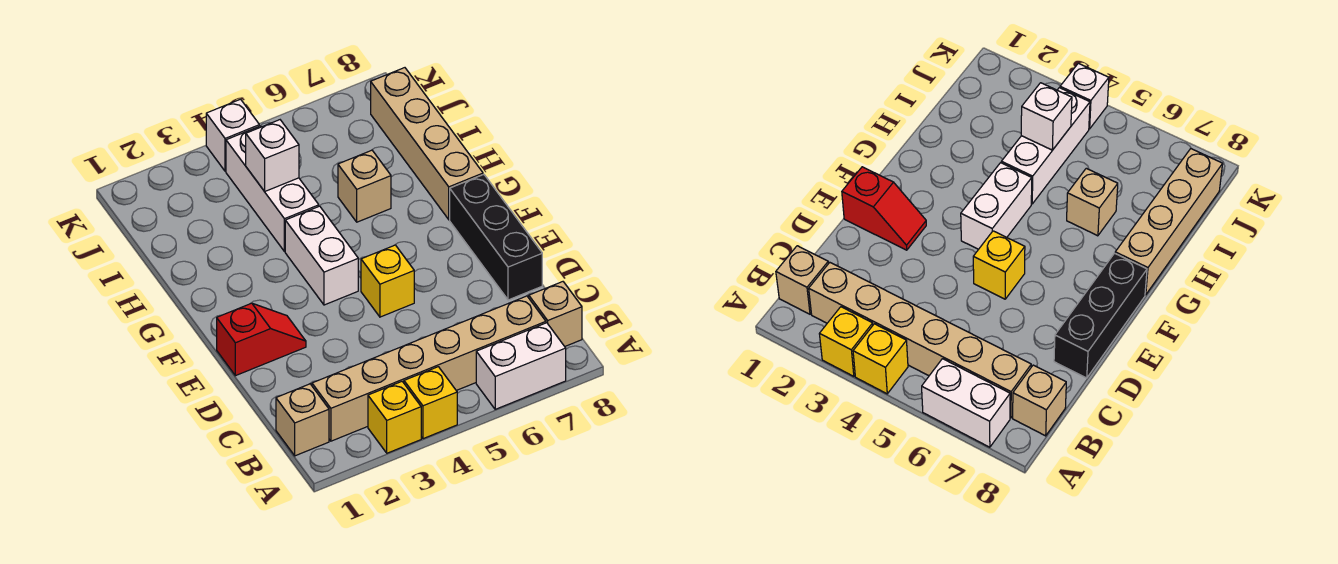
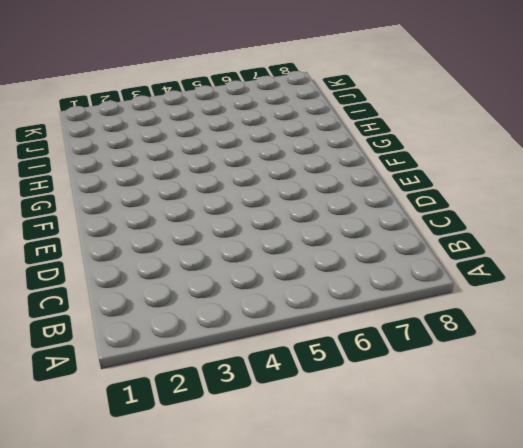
none -> yellow 1x1 brick [368,382,421,453]
none -> yellow 1x1 brick [404,367,457,439]
none -> white 1x2 brick [476,323,566,409]

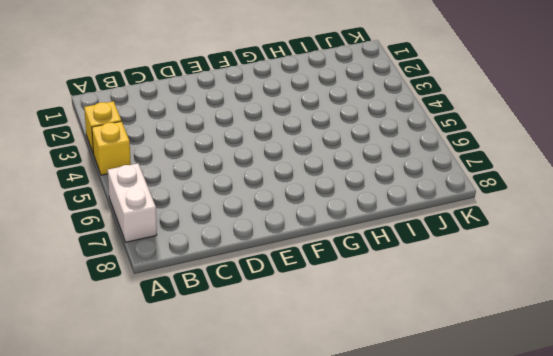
none -> tan 1x1 brick [276,384,329,456]
none -> tan 1x6 brick [312,296,546,441]
none -> tan 1x1 brick [529,282,582,346]

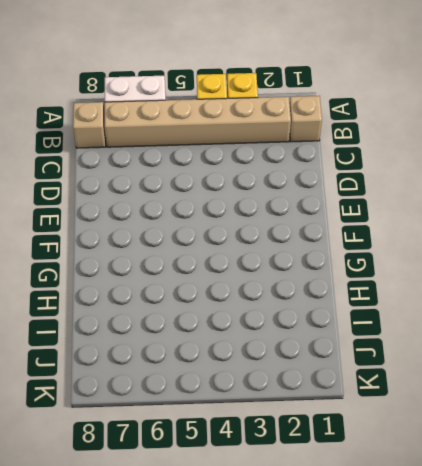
none -> black 1x3 brick [450,175,542,300]
none -> red 1x2 slope [217,303,306,376]
none -> yellow 1x1 brick [361,245,414,317]

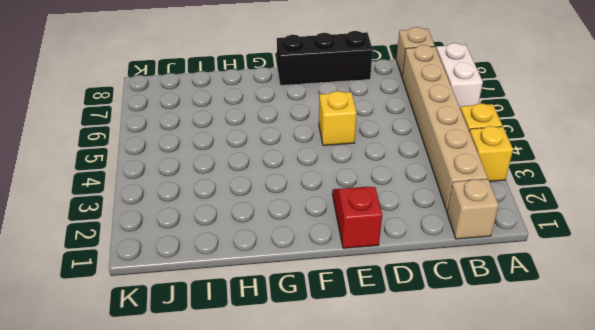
none -> white 1x2 brick [285,206,358,305]
none -> tan 1x4 brick [371,68,483,220]
none -> white 1x3 brick [226,126,319,252]

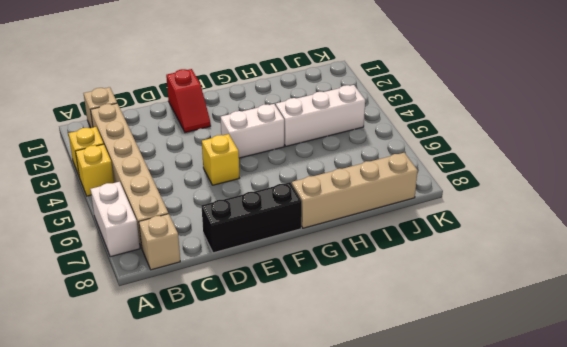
none -> tan 1x1 brick [338,150,391,222]
none -> white 1x1 brick [206,99,259,171]
none -> white 1x1 brick [246,120,299,191]

